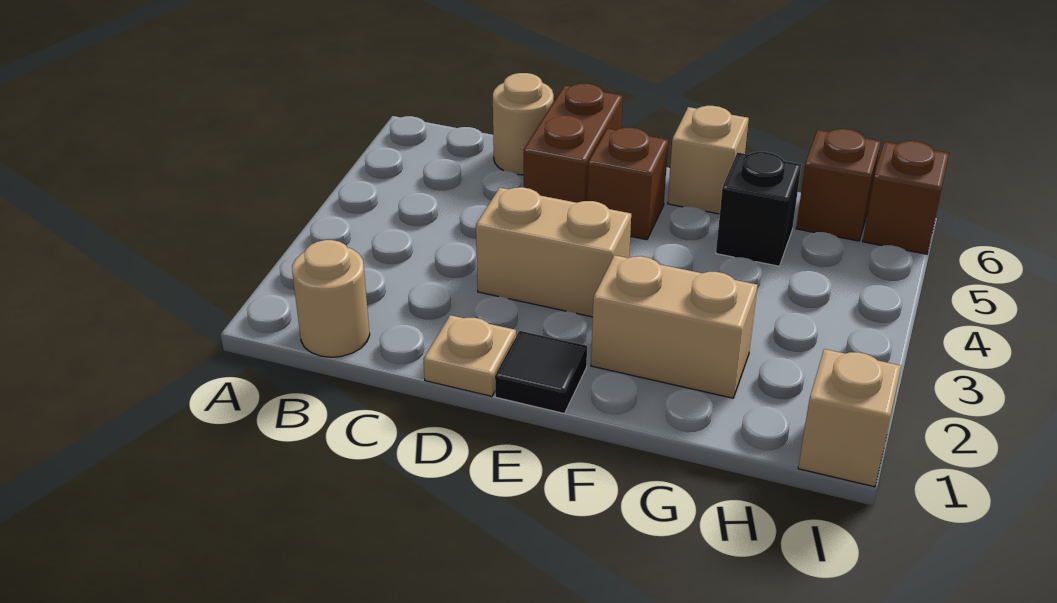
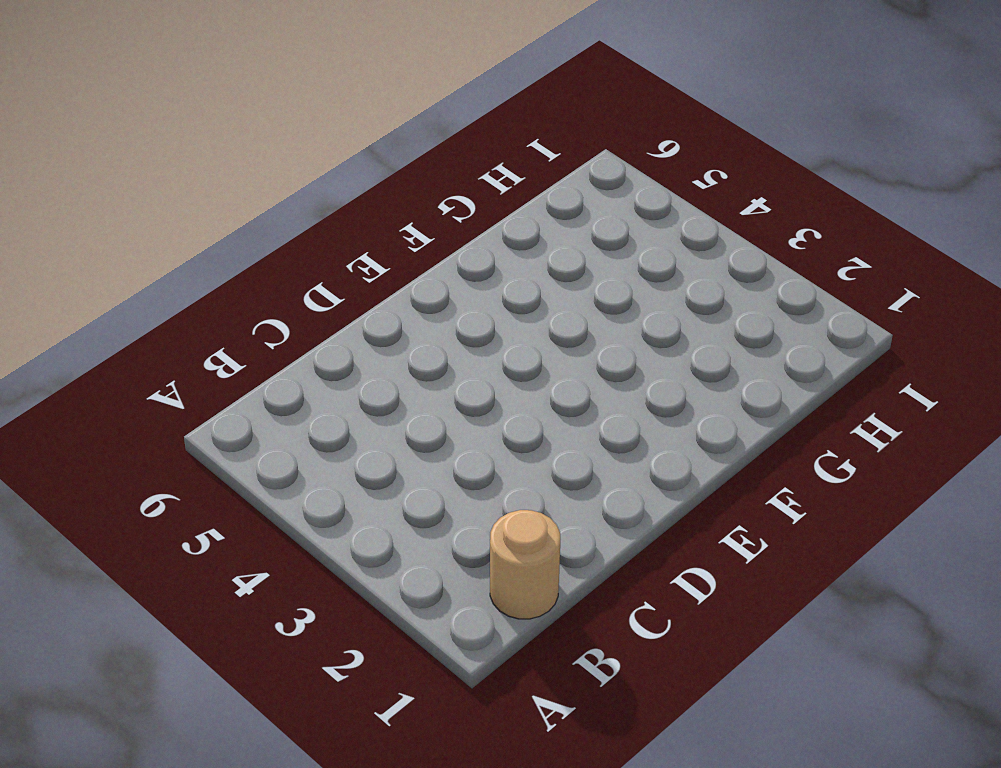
none -> tan 1x1 round brick [493,73,554,175]
none -> tan 1x1 plate [424,315,516,396]
none -> tan 1x2 brick [476,187,631,317]

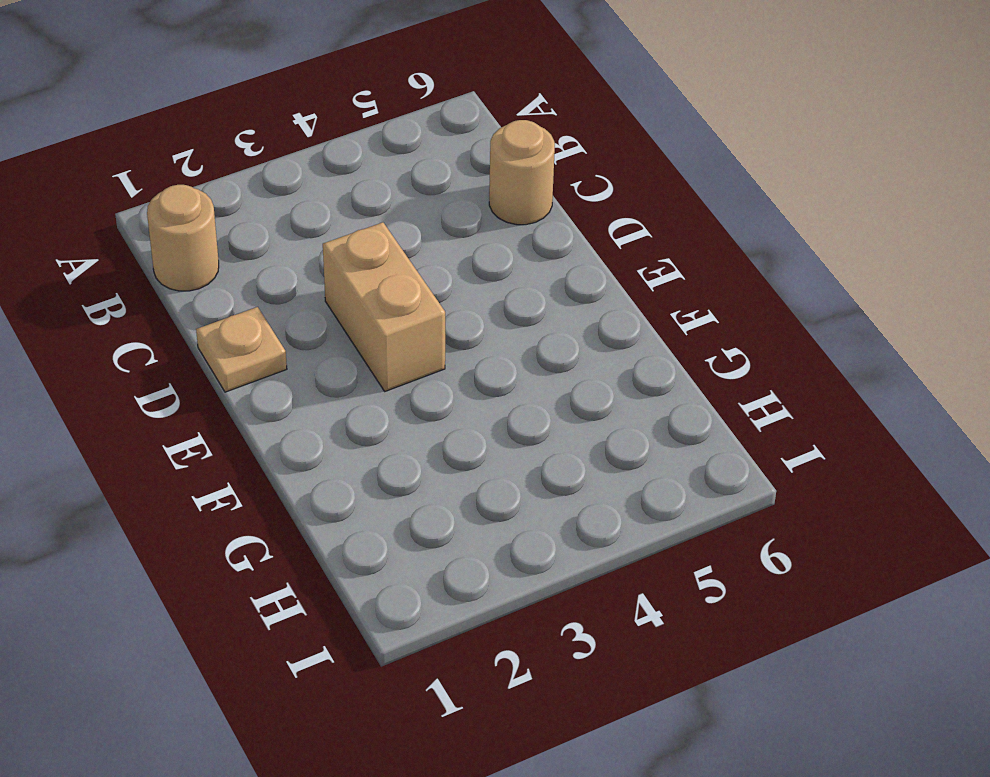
none -> brown 1x2 brick [524,84,623,203]
none -> black 1x1 tile [495,331,587,414]
none -> brown 1x1 brick [587,128,668,240]

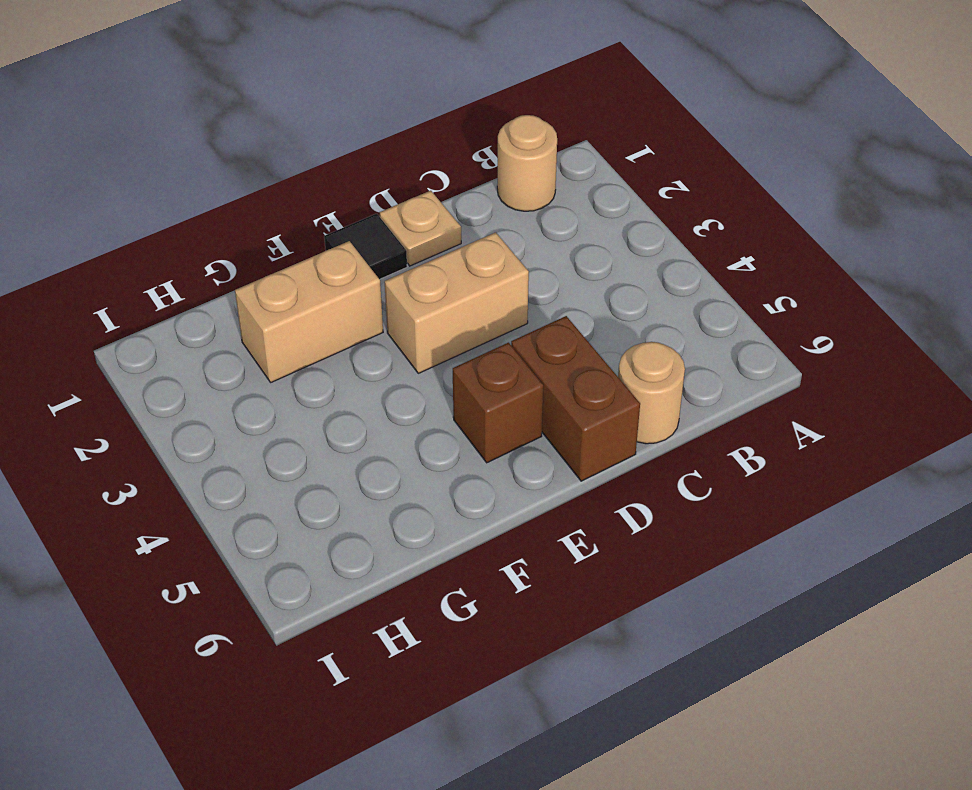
none -> tan 1x1 brick [668,106,749,214]
none -> black 1x1 brick [716,152,801,266]
none -> brown 1x1 brick [796,129,881,241]

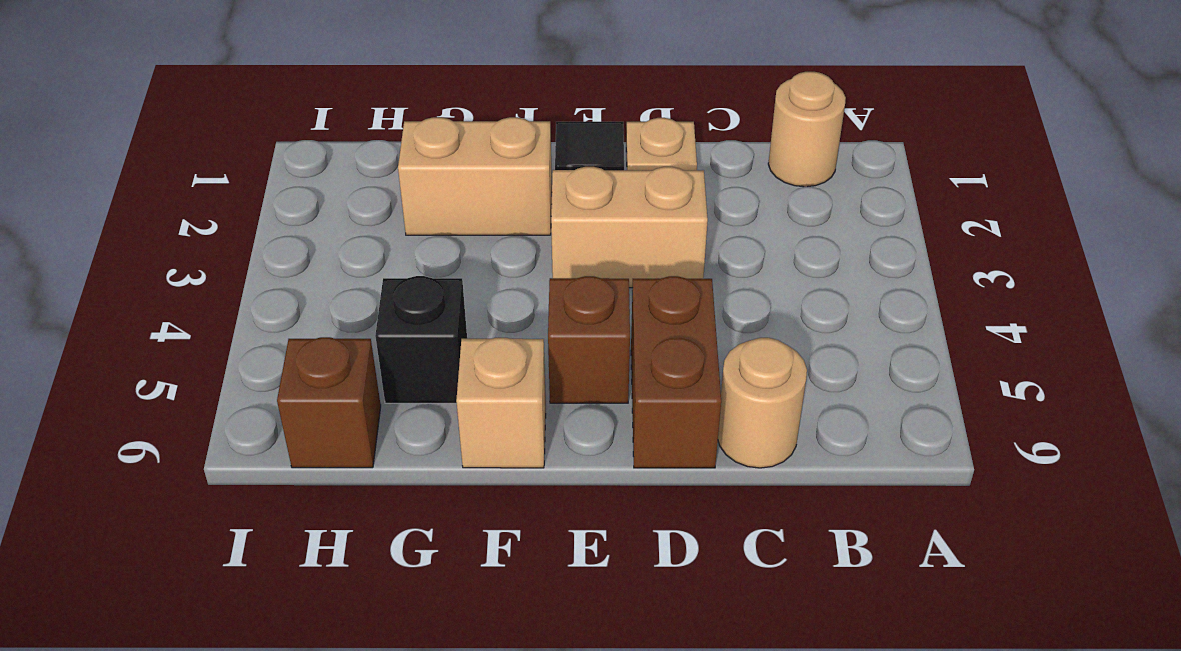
none -> tan 1x1 brick [798,349,901,487]
none -> brown 1x1 brick [863,141,949,254]

